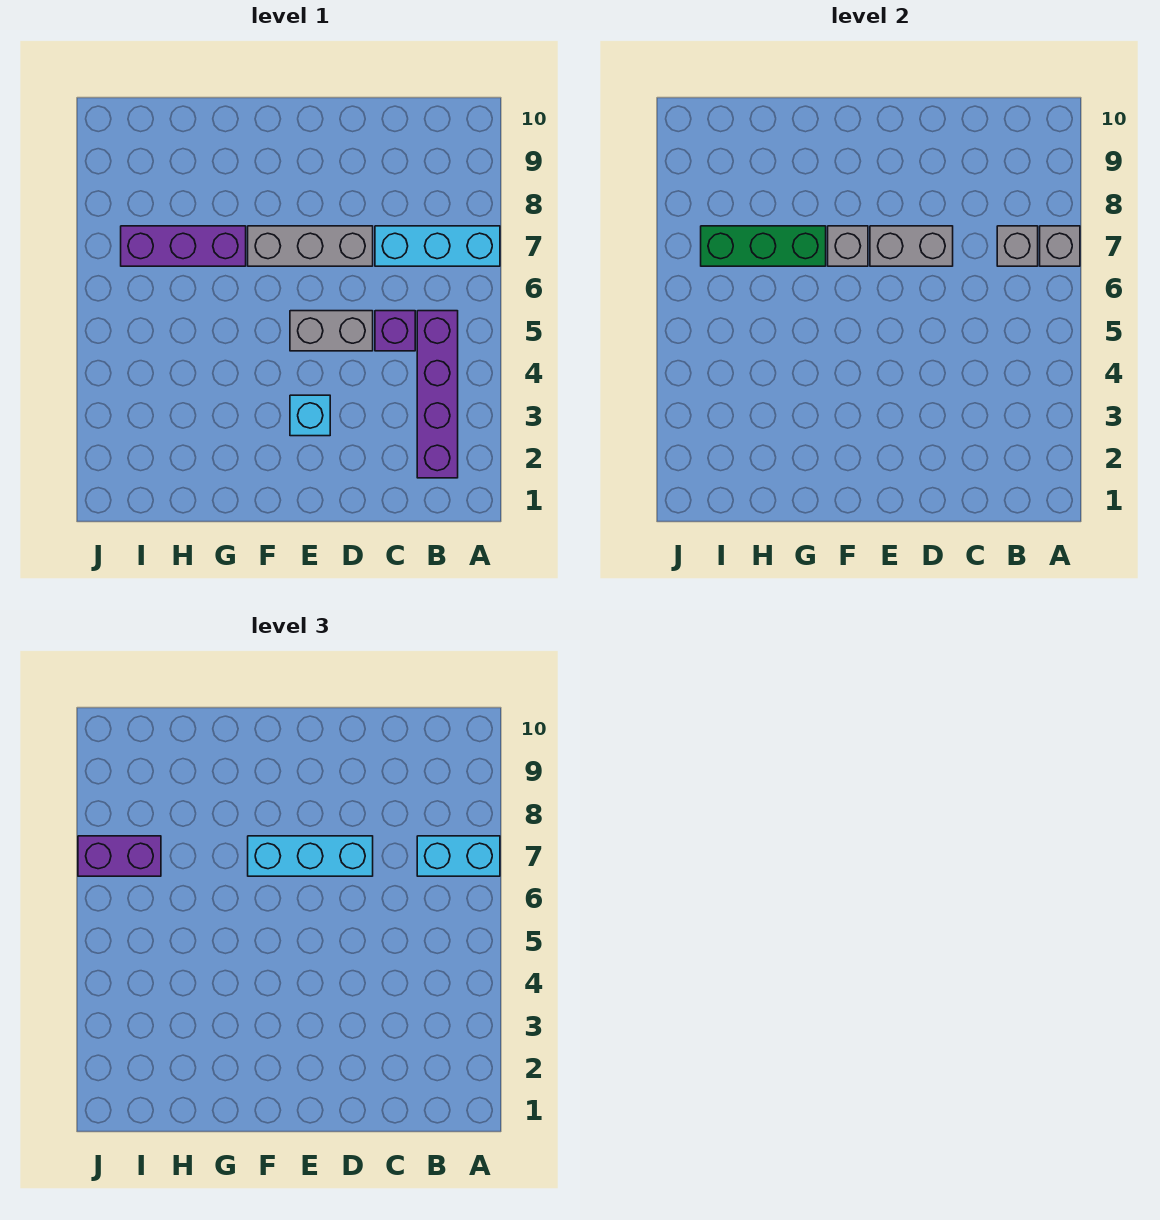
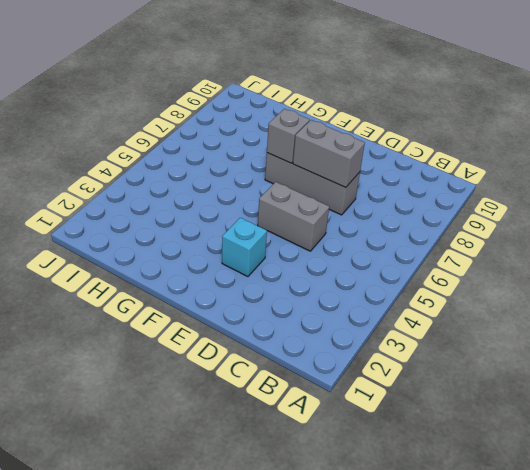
none -> cyan 1x3 brick [375,226,500,266]
none -> purple 1x4 brick [417,311,458,478]
none -> purple 1x1 brick [375,311,415,351]

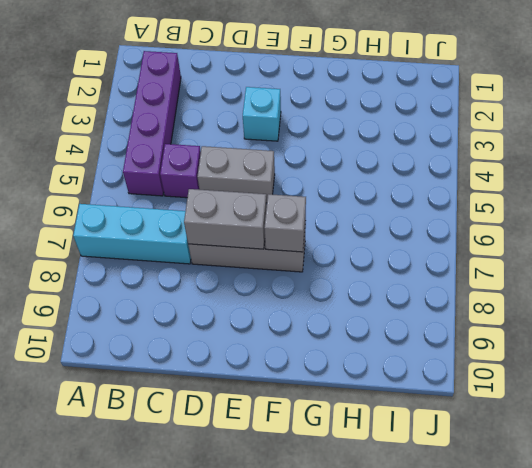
none -> purple 1x3 brick [121,226,246,266]
none -> grey 1x1 brick [1040,226,1080,266]
none -> grey 1x1 brick [997,226,1038,266]

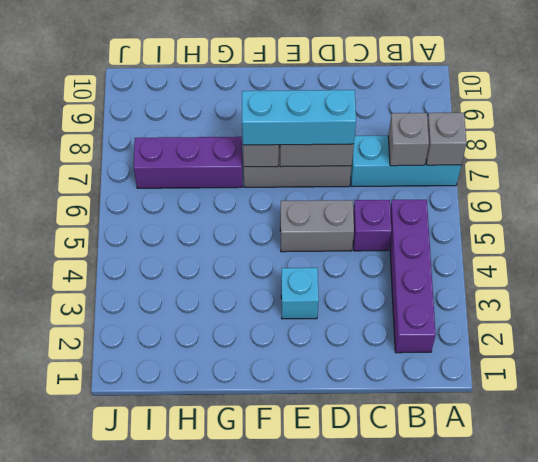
none -> green 1x3 brick [701,226,826,266]
none -> cyan 1x2 brick [417,836,500,876]
none -> purple 1x2 brick [78,836,161,876]

